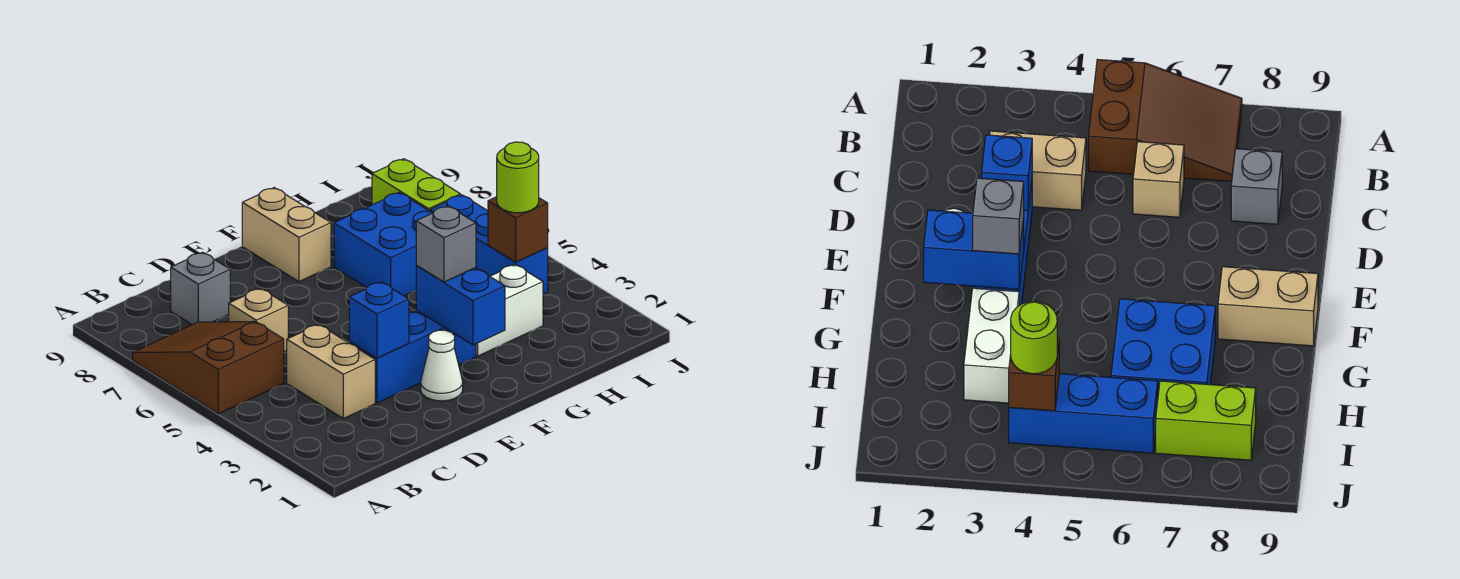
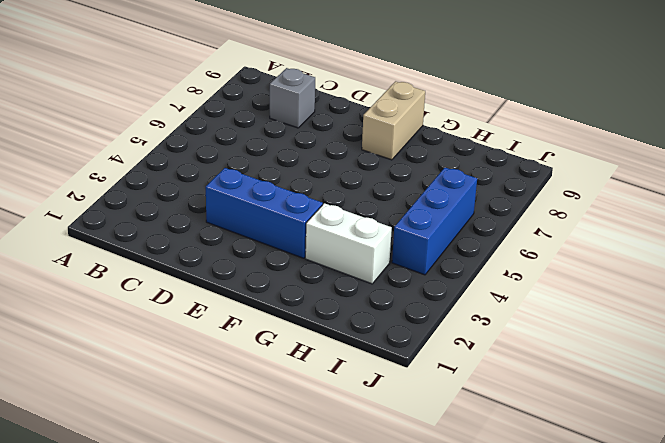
none -> brown 2x3 slope [133,321,284,414]
none -> tan 1x2 brick [287,324,375,419]
none -> tan 1x1 brick [229,288,288,352]

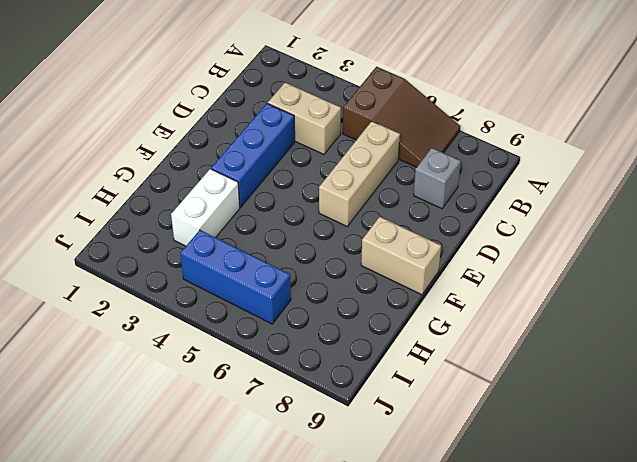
tan 1x3 brick [319,121,400,226] -> tan 1x1 brick [229,288,288,352]
none -> white 1x1 cone [421,330,463,401]
none -> blue 2x2 brick [334,192,433,296]
none -> lime 1x2 brick [372,159,460,211]

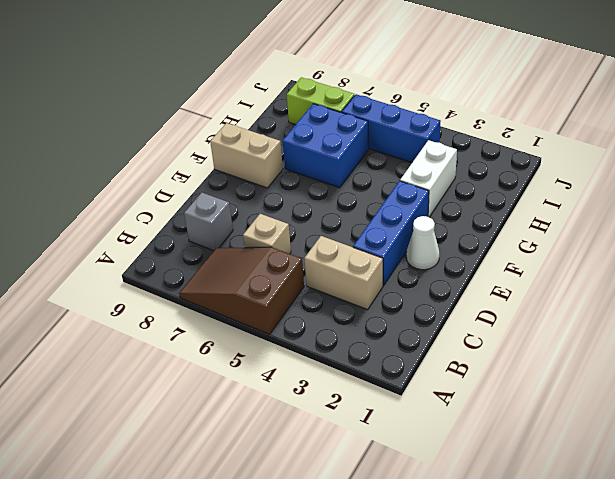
none -> blue 1x1 brick [349,282,409,358]
none -> blue 1x2 brick [416,266,505,345]
none -> brown 1x1 brick [488,197,548,262]

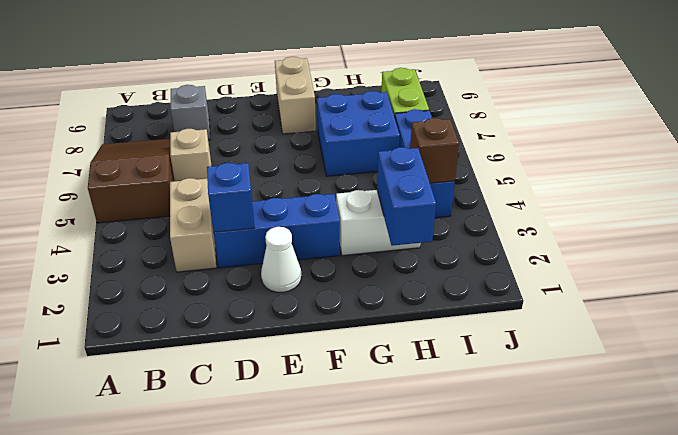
blue 1x2 brick [377,147,436,246] -> blue 1x2 brick moved to [416,266,505,345]
none -> grey 1x1 brick [416,206,476,282]
none -> lime 1x1 round brick [497,142,539,213]

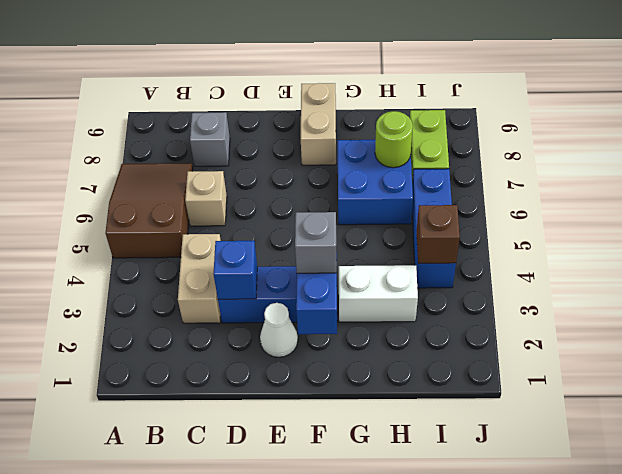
lime 1x1 round brick [375,111,413,168] -> lime 1x1 round brick moved to [497,142,539,213]

